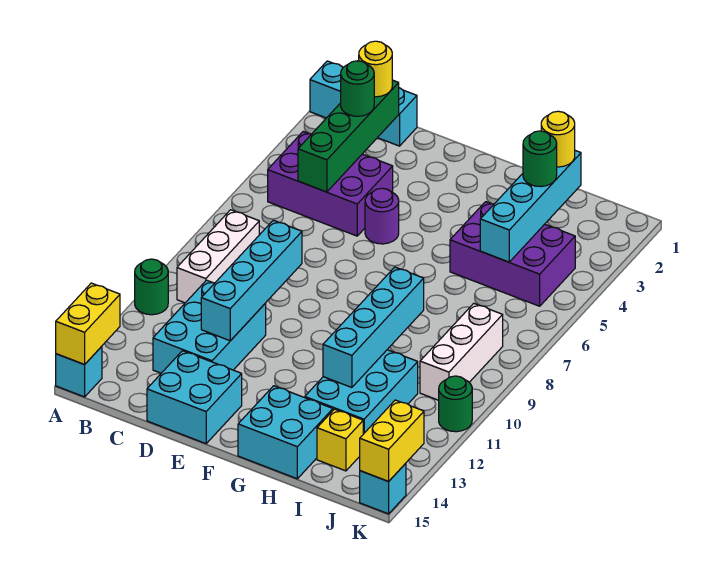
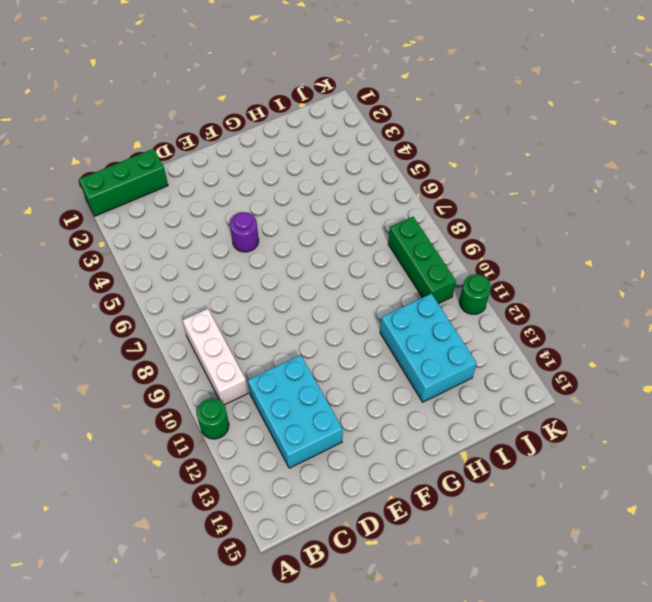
green 1x3 brick [79,149,168,216] -> cyan 1x3 brick [310,61,417,146]
green 1x3 brick [388,217,456,304] -> white 1x3 brick [420,303,503,400]
none -> cyan 1x1 brick [56,346,102,397]
none -> purple 2x3 brick [268,132,393,236]
none -> cyan 2x2 brick [147,351,242,444]

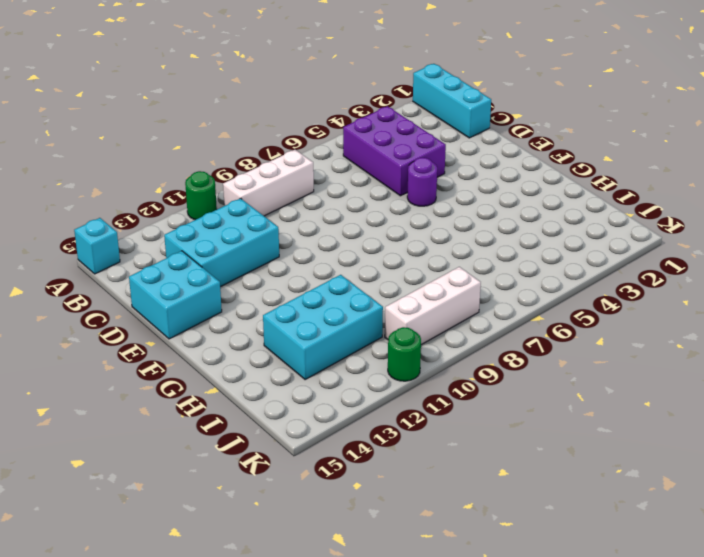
none -> cyan 2x2 brick [238,386,333,479]
none -> purple 2x3 brick [450,202,575,306]
none -> yellow 1x1 brick [317,409,363,471]

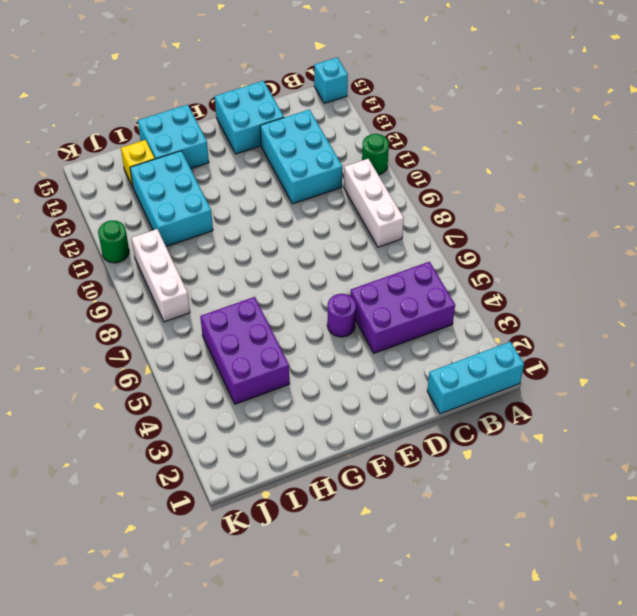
purple 2x3 brick [200,297,290,404] -> purple 2x3 brick turned to [450,202,575,306]
none -> cyan 1x1 brick [360,463,406,514]
none -> yellow 1x2 brick [56,283,120,365]
none -> green 1x4 brick [298,80,399,192]

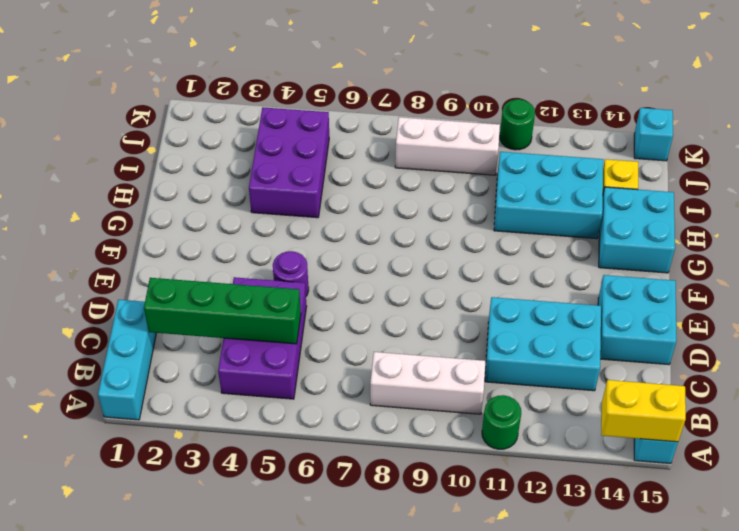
none -> cyan 1x4 brick [201,220,302,341]
none -> cyan 1x4 brick [323,267,424,388]
none -> cyan 1x4 brick [480,151,581,262]

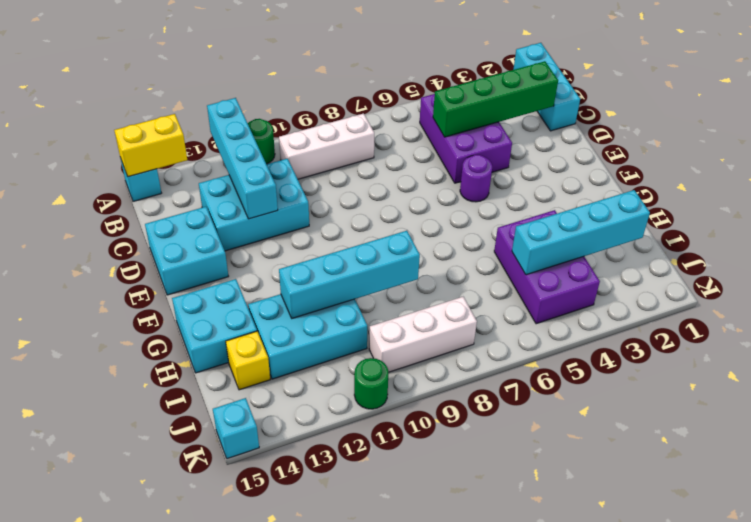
cyan 1x4 brick [207,98,278,219] -> cyan 1x4 brick turned to [201,220,302,341]
none -> yellow 1x2 brick [360,400,424,481]
none -> yellow 1x1 round brick [359,41,392,97]
none -> green 1x1 round brick [341,61,374,116]

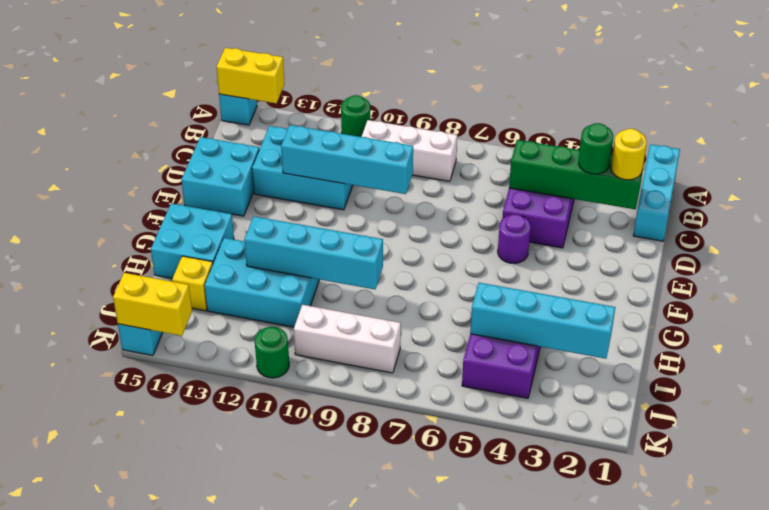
none -> yellow 1x1 round brick [541,111,575,167]
none -> green 1x1 round brick [523,131,557,187]

